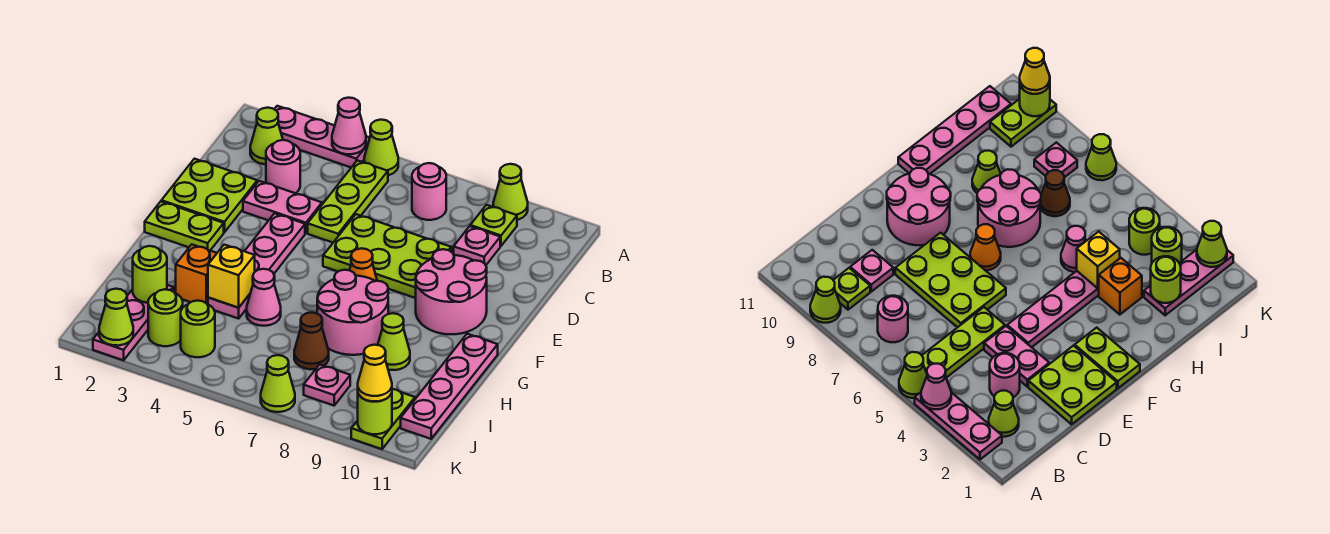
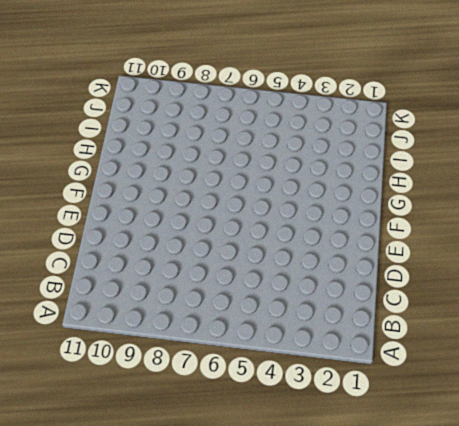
none -> pink 1x3 plate [274,106,370,167]
none -> lime 1x1 cone [364,120,398,175]
none -> lime 1x1 cone [493,164,528,220]
none -> lime 1x1 cone [250,108,283,164]

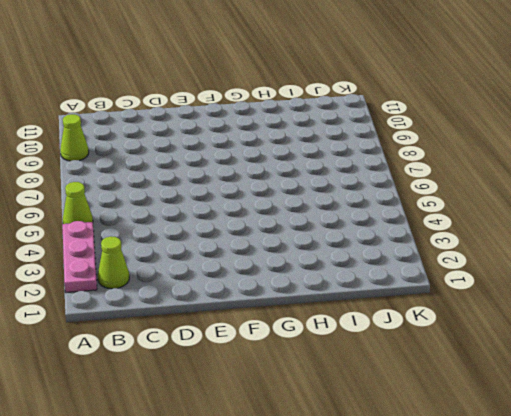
none -> lime 1x3 plate [308,160,388,243]
none -> pink 1x1 round brick [412,163,446,220]
none -> lime 1x1 plate [470,205,517,246]
none -> pink 1x1 round brick [266,140,300,193]

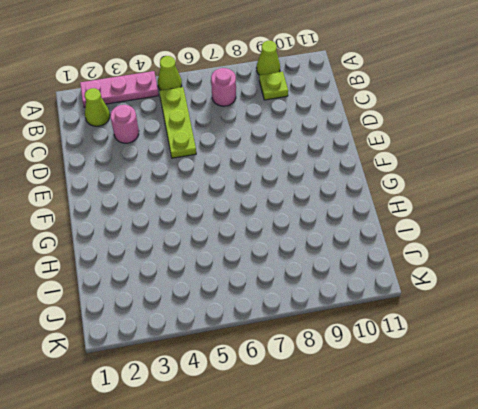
none -> pink 1x1 plate [454,226,500,265]
none -> lime 2x2 plate [161,159,257,232]
none -> pink 1x2 plate [243,181,322,233]
none -> lime 2x3 plate [323,214,451,298]

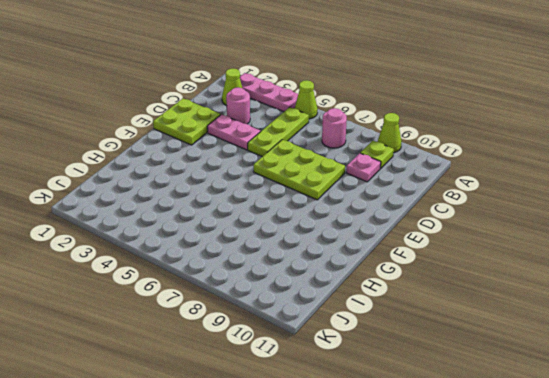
none -> pink 1x4 plate [208,213,305,319]
none -> pink 2x2 round brick [416,249,487,334]
none -> lime 1x2 plate [145,202,224,250]
none -> orange 1x1 cone [350,248,377,281]

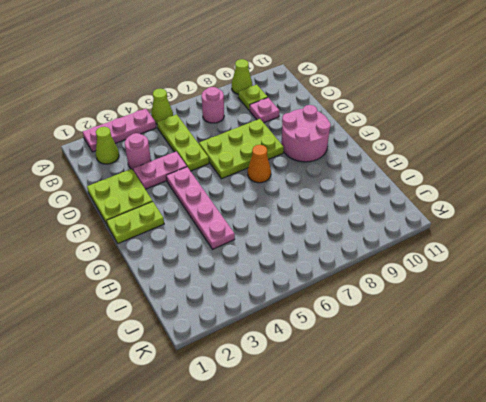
none -> pink 2x2 round brick [317,270,388,355]
none -> pink 1x4 plate [401,334,498,439]
none -> orange 1x1 brick [176,245,217,304]
none -> pink 1x1 cone [247,269,281,326]

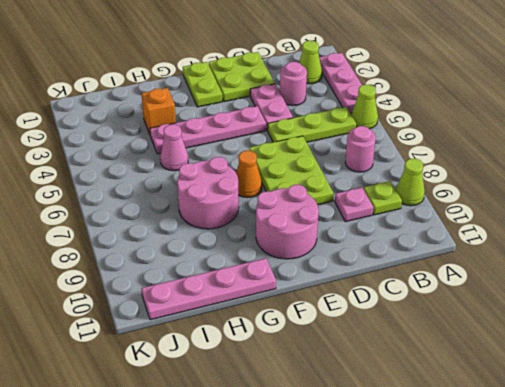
none -> lime 1x1 cone [378,313,410,370]
none -> pink 1x3 plate [93,285,173,360]
none -> brown 1x1 cone [294,313,329,369]
none -> lime 1x1 round brick [148,289,183,346]

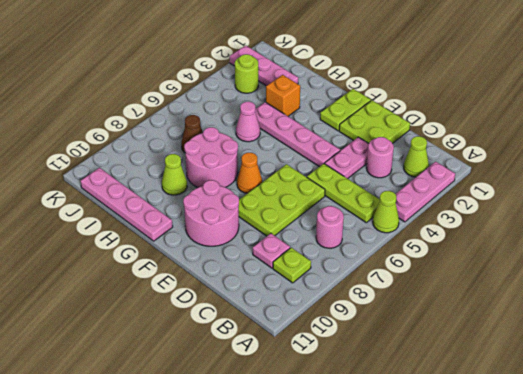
none -> lime 1x1 cone [493,164,528,220]
none -> lime 1x1 round brick [181,301,215,357]
none -> pink 1x1 plate [304,365,350,406]
none -> lime 1x2 plate [351,389,415,449]

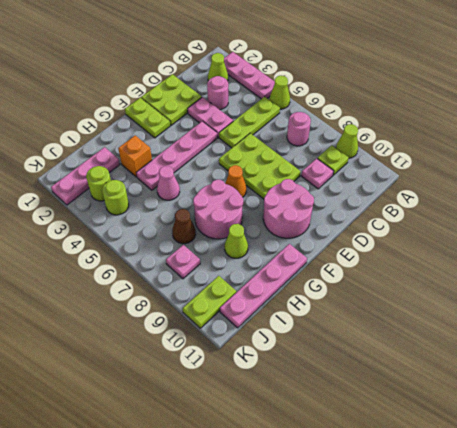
none -> lime 1x1 cone [261,355,295,412]
none -> pink 1x1 cone [332,98,366,154]
none -> yellow 1x1 brick [208,245,255,308]
none -> lime 1x1 round brick [133,246,167,303]

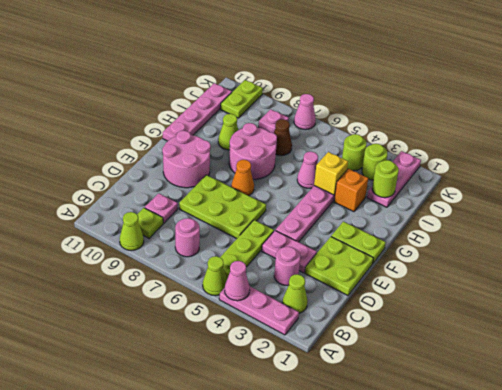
pink 1x1 cone [294,94,316,130] -> lime 1x1 cone [261,355,295,412]
none -> lime 1x1 cone [99,289,133,346]
none -> lime 1x1 round brick [358,393,392,434]
none -> yellow 1x1 cone [358,345,392,401]

